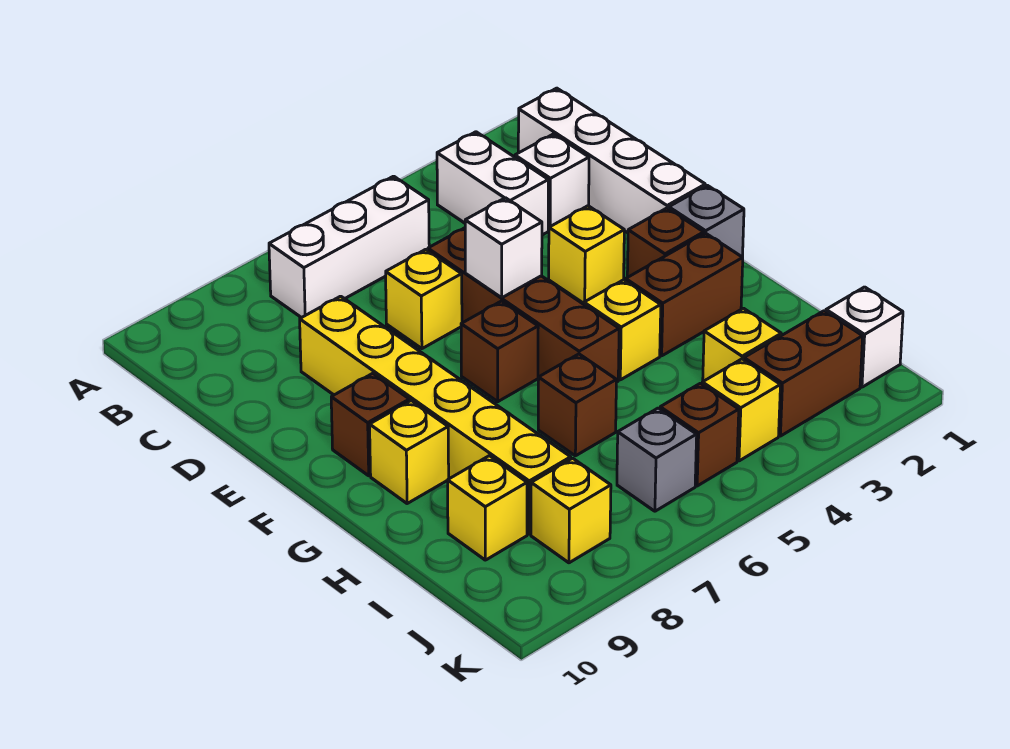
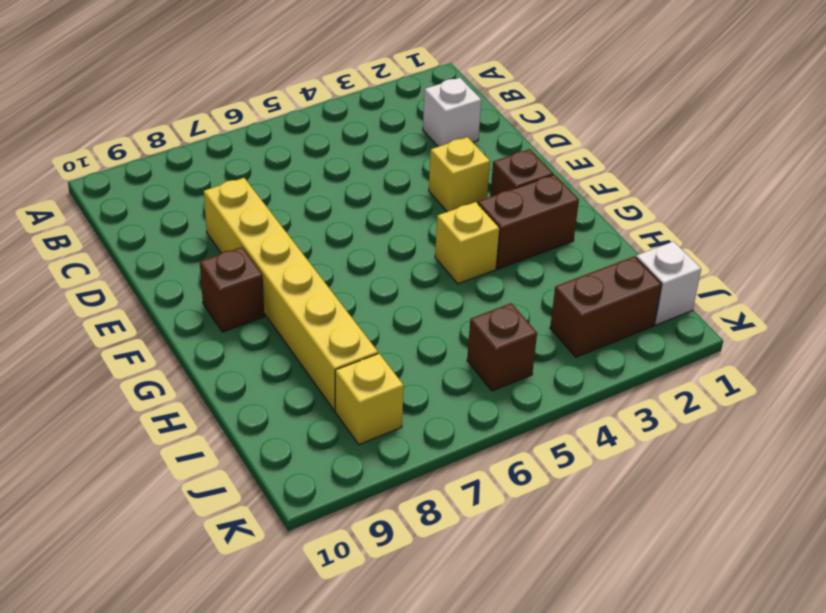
none -> white 1x4 brick [518,88,705,233]
none -> white 1x2 brick [437,132,548,235]
none -> white 1x3 brick [269,176,429,318]

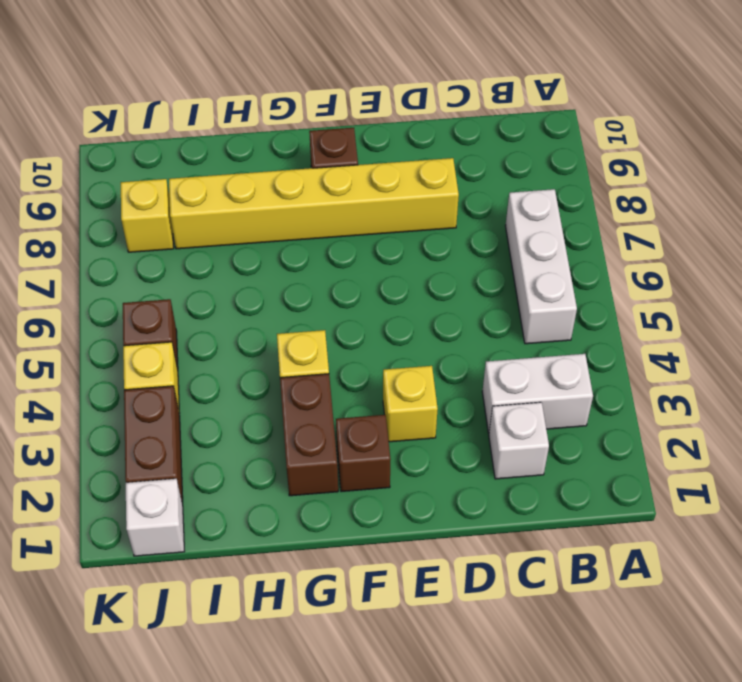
none -> white 1x4 brick [518,88,705,233]
none -> brown 1x4 brick [428,228,619,382]
none -> yellow 1x1 brick [386,249,462,349]

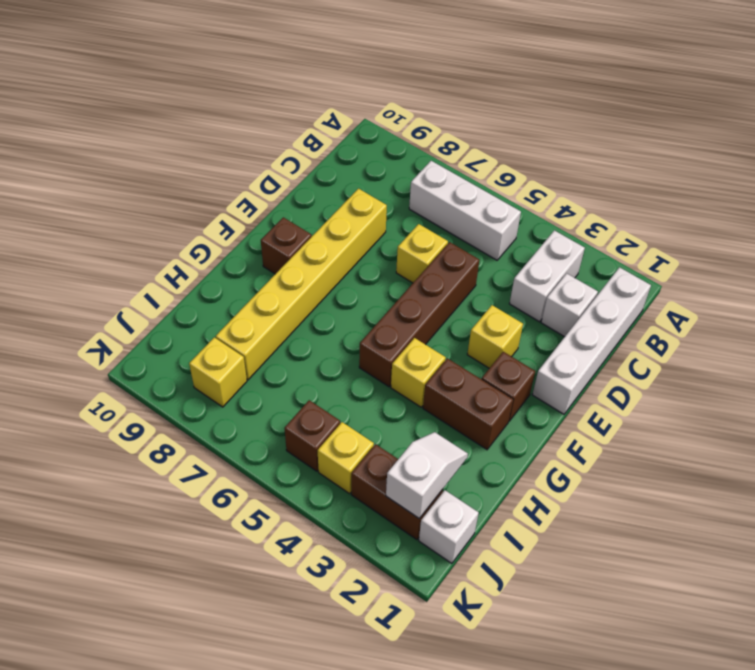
white 1x2 slope [386,432,468,519] -> none
none -> grey 1x1 brick [669,185,744,257]
none -> brown 1x1 brick [461,301,538,402]
none -> yellow 1x1 brick [370,401,449,503]

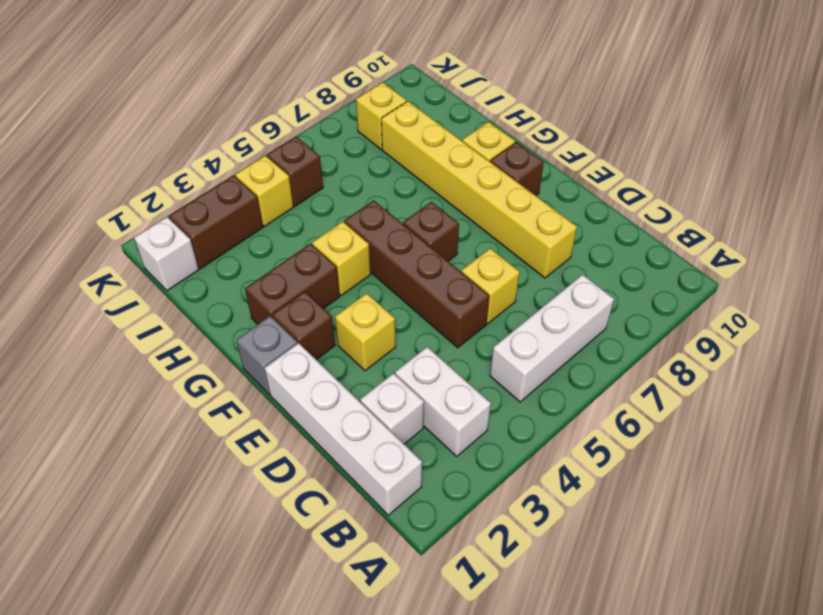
none -> brown 1x1 brick [538,354,616,456]
none -> yellow 1x1 brick [703,308,781,381]
none -> yellow 1x1 brick [448,456,527,560]

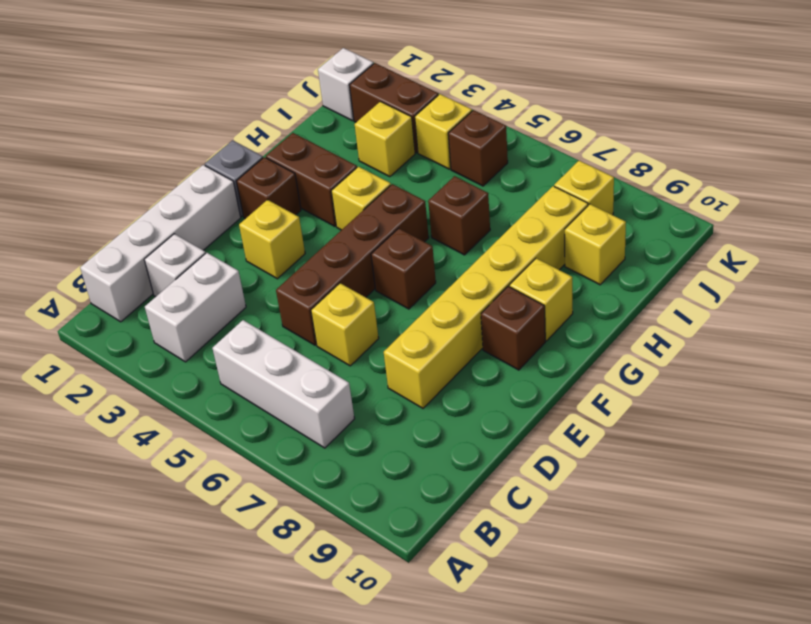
none -> grey 1x1 brick [617,408,697,511]
none -> white 1x1 brick [465,198,542,298]

